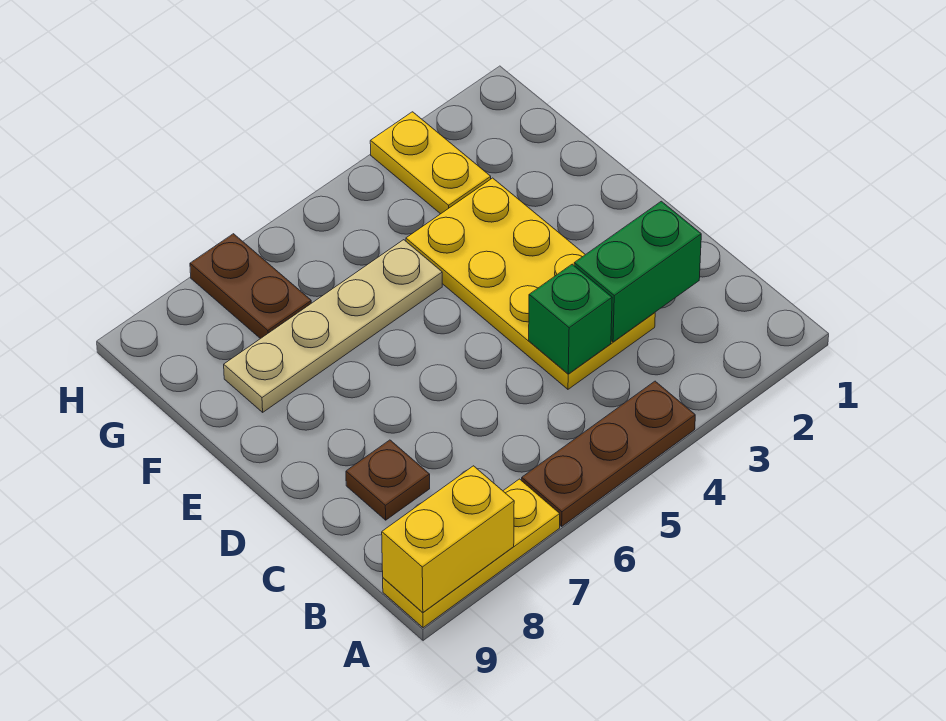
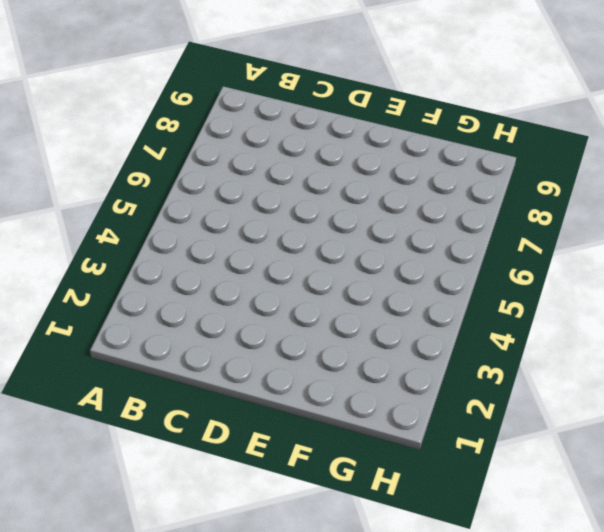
none -> brown 1x3 plate [522,381,695,526]
none -> yellow 1x3 plate [383,479,560,628]

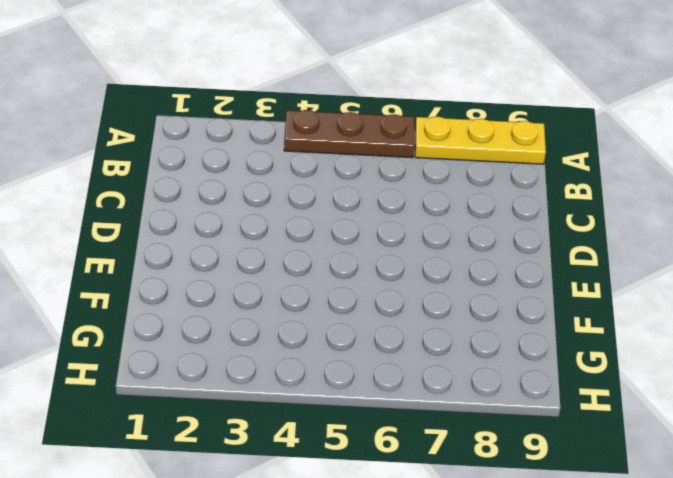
none -> yellow 2x4 plate [406,178,655,389]
none -> brown 1x1 plate [346,440,430,520]

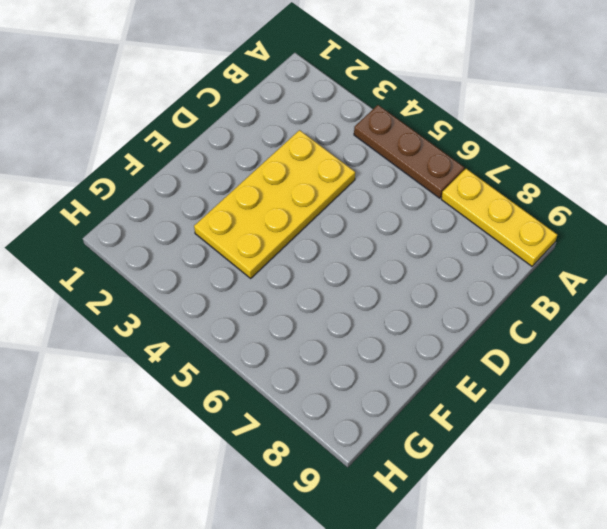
none -> brown 1x1 plate [346,440,430,520]
none -> tan 1x4 plate [224,240,442,412]

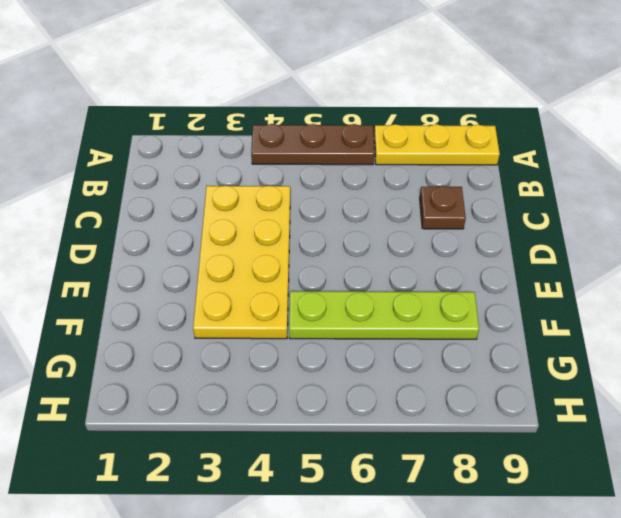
lime 1x4 plate [289,291,479,339] -> tan 1x4 plate [224,240,442,412]
none -> yellow 1x2 plate [370,112,491,214]
none -> brown 1x2 plate [190,234,311,339]

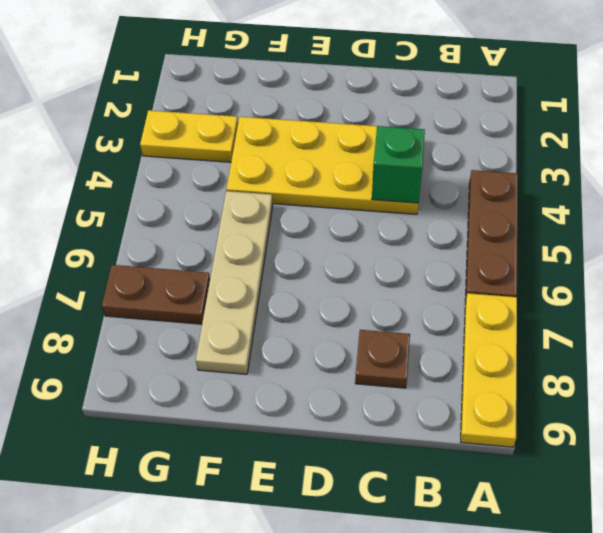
none -> yellow 1x2 brick [382,466,514,612]
none -> green 1x2 brick [574,201,701,342]

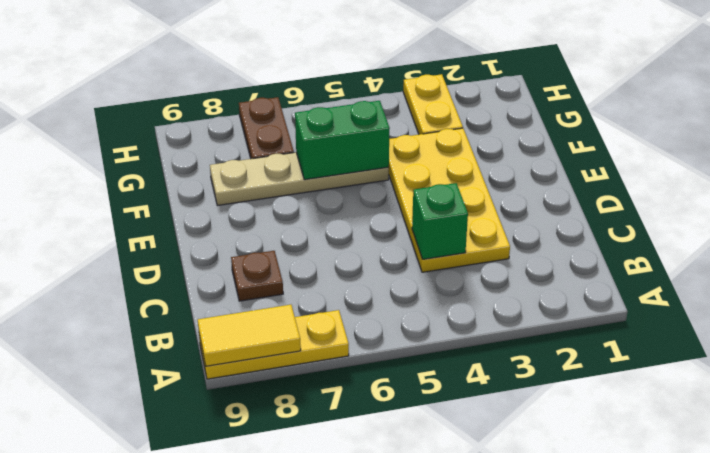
yellow 1x2 tile [198,305,301,366] -> yellow 1x2 brick [382,466,514,612]
green 1x2 brick [295,101,390,180] -> green 1x2 brick moved to [574,201,701,342]
none -> brown 1x3 plate [522,381,695,526]

